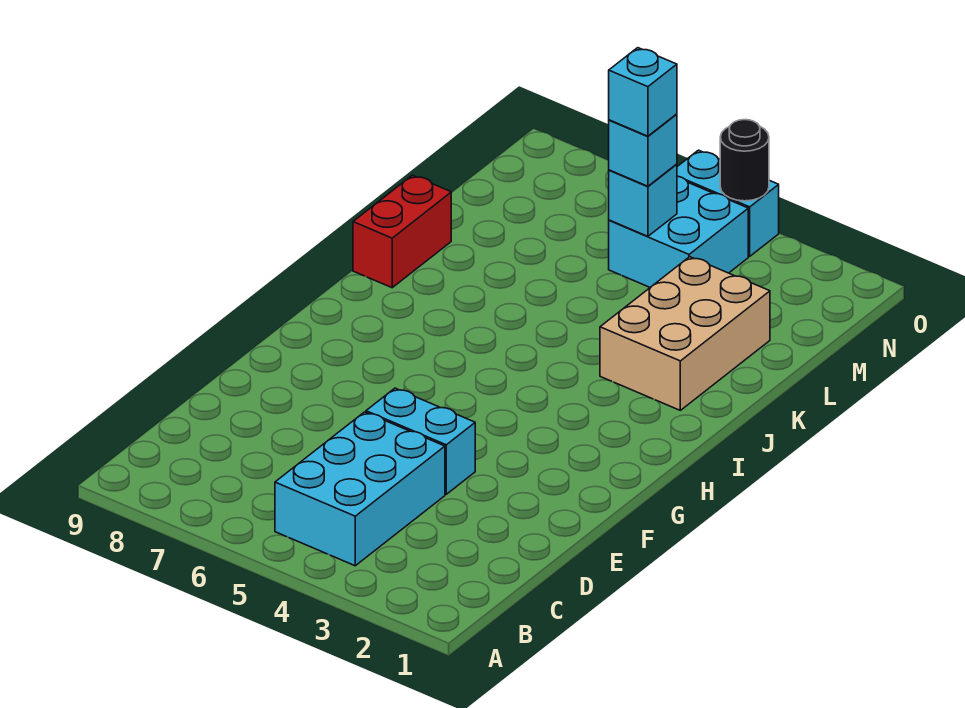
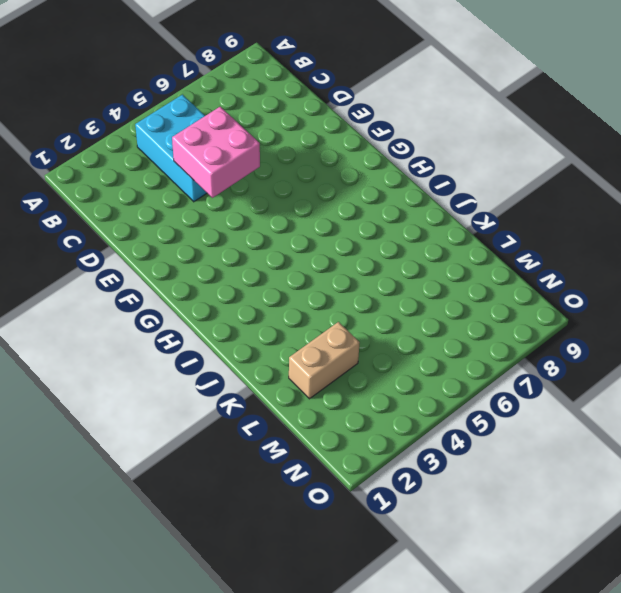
pink 2x2 brick [172,107,260,198] -> none
tan 1x2 brick [289,322,360,399] -> tan 2x3 brick [600,257,770,410]
none -> cyan 1x2 brick [366,388,475,494]
none -> red 1x2 brick [353,175,451,288]

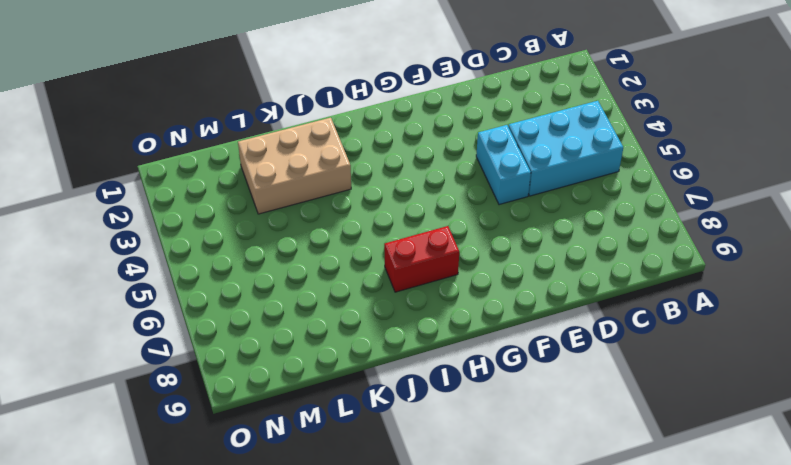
red 1x2 brick [384,226,459,292] -> red 1x2 brick moved to [353,175,451,288]
none -> cyan 2x2 brick [609,176,748,287]
none -> cyan 1x2 brick [677,150,779,256]

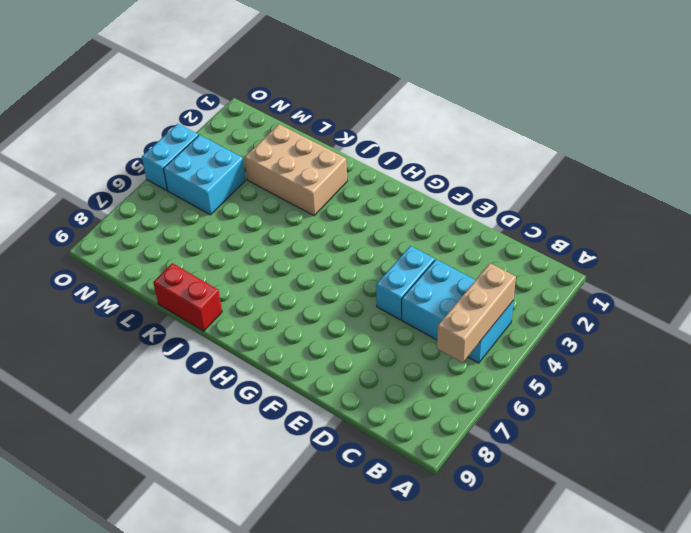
tan 1x3 brick [437,263,516,363] -> none
none -> cyan 1x1 brick [609,164,677,236]
none -> black 1x1 round brick [720,120,769,201]

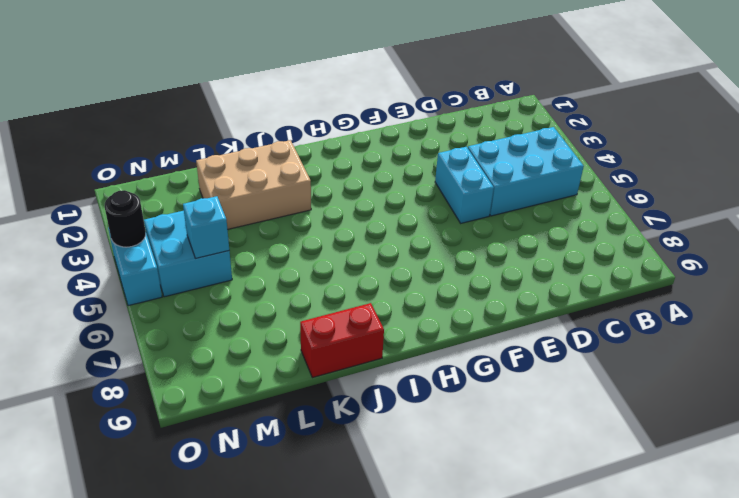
none -> cyan 1x1 brick [609,114,677,186]
none -> cyan 1x1 brick [609,48,677,136]

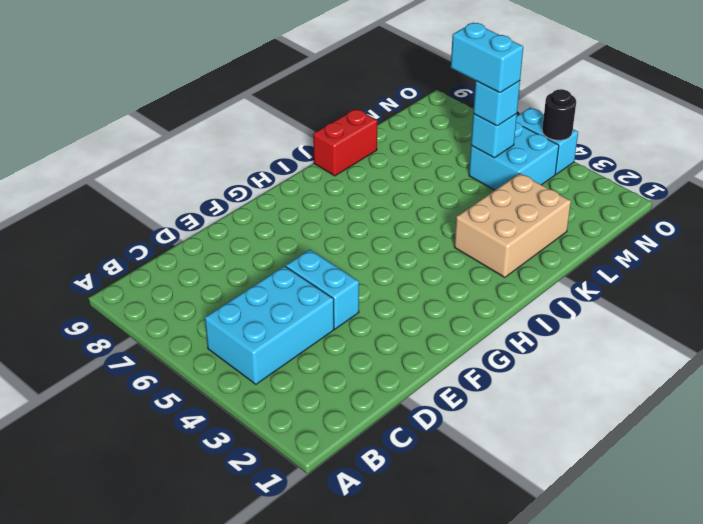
cyan 1x2 brick [451,23,523,93] -> cyan 1x1 brick [609,48,677,136]

